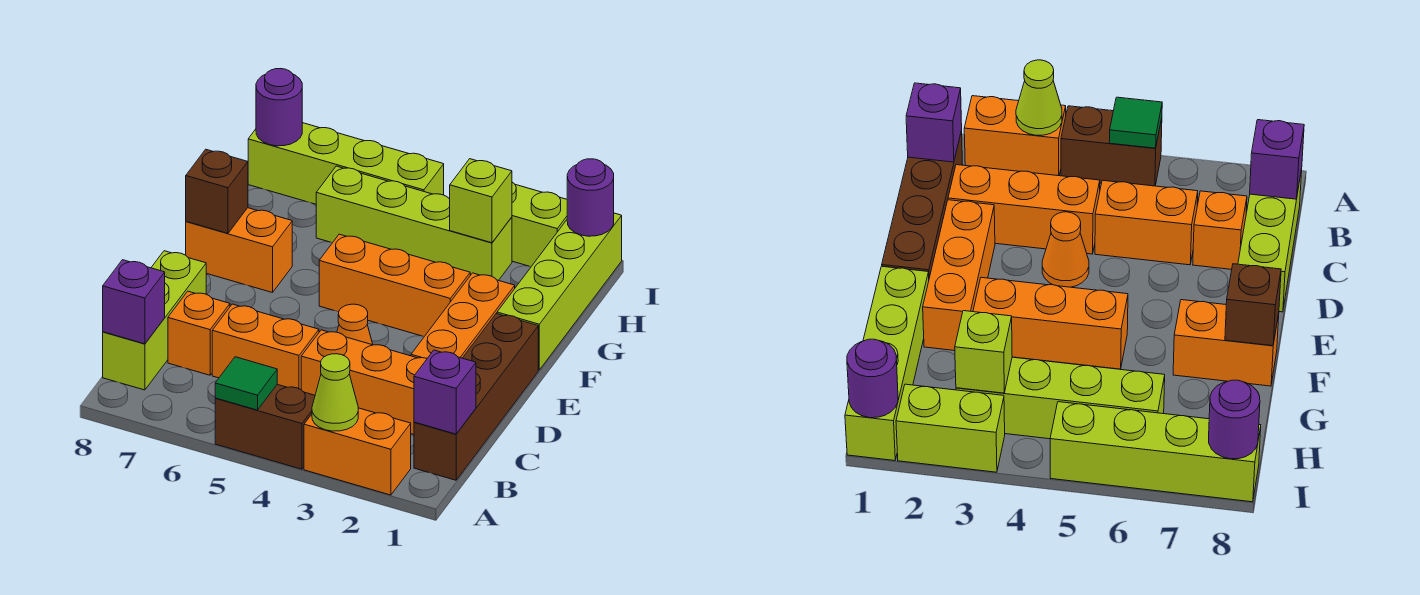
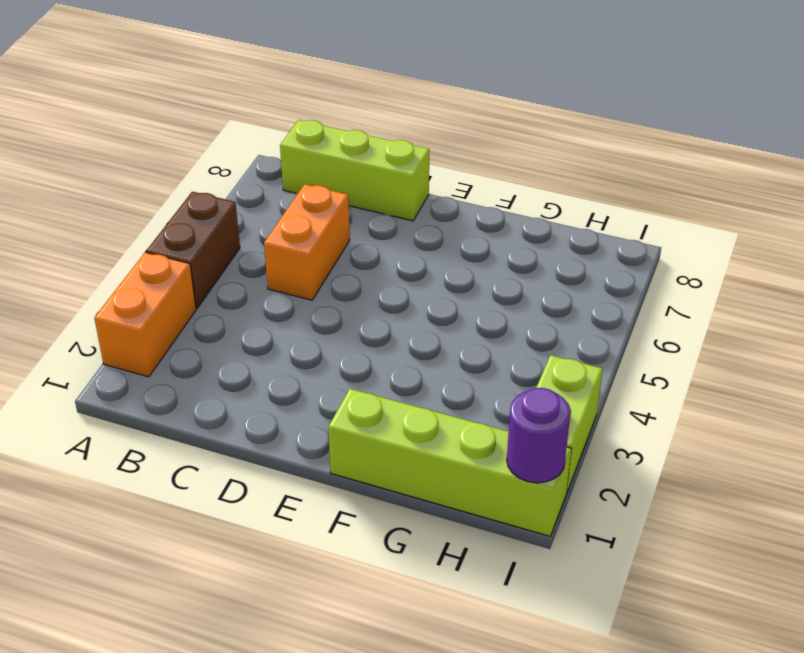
none -> brown 1x4 brick [414,314,538,480]
none -> orange 1x3 brick [301,330,427,434]
none -> orange 1x1 brick [168,291,230,375]

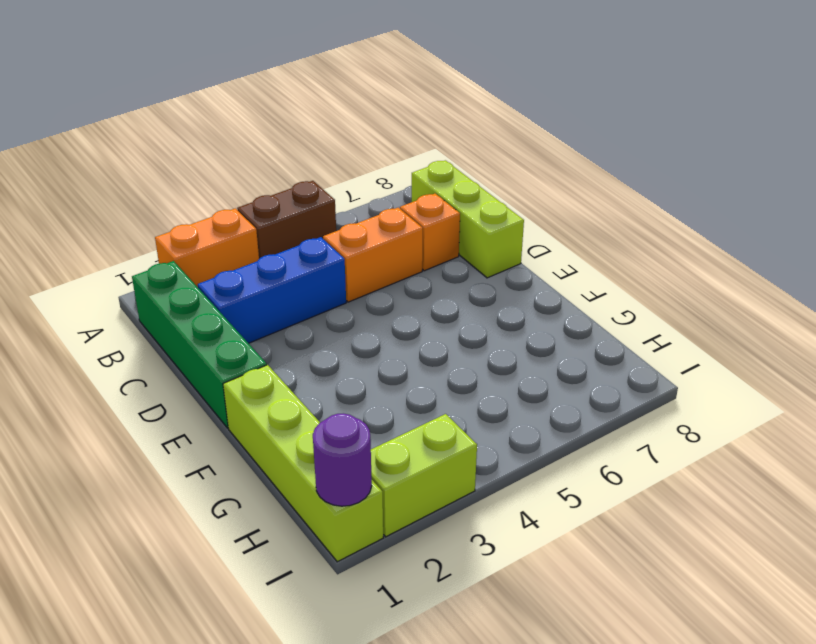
green 1x4 brick [132,261,267,428] -> brown 1x4 brick [414,314,538,480]
blue 1x3 brick [198,237,346,343] -> orange 1x3 brick [301,330,427,434]
none -> orange 1x3 brick [411,273,515,358]
none -> orange 1x1 cone [337,304,373,345]
none -> orange 1x3 brick [319,234,470,336]

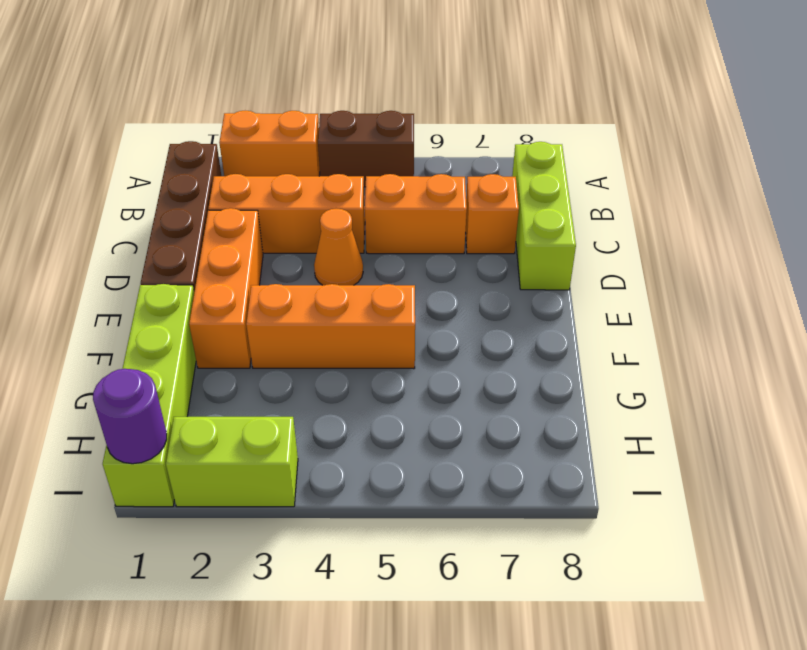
none -> orange 1x2 brick [186,208,292,293]
none -> lime 1x4 brick [316,166,512,280]
none -> lime 1x4 brick [248,123,444,204]

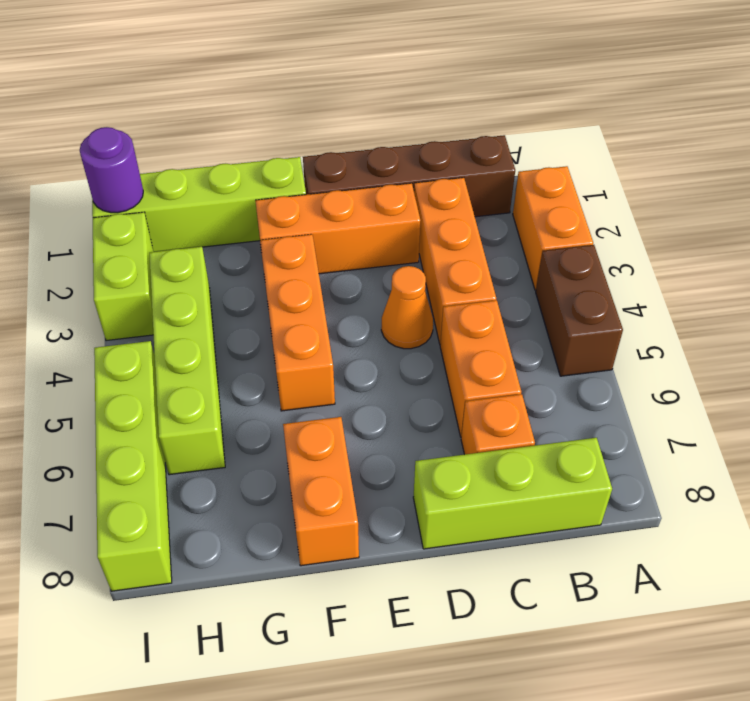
none -> lime 1x1 cone [312,354,358,431]
none -> green 1x1 tile [215,357,277,410]
none -> purple 1x1 brick [414,350,476,434]

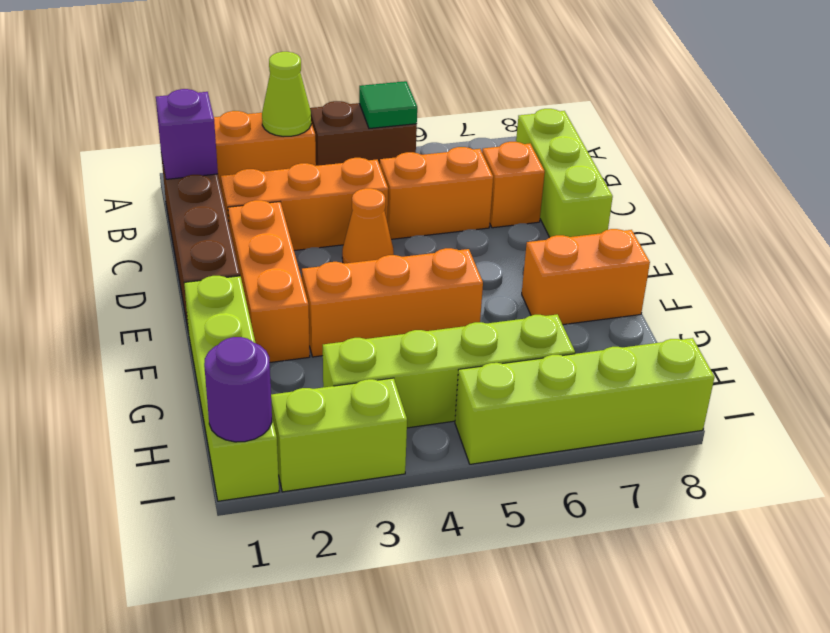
none -> purple 1x1 brick [103,260,165,344]
none -> brown 1x1 brick [186,149,248,233]
none -> lime 1x1 brick [450,159,512,243]

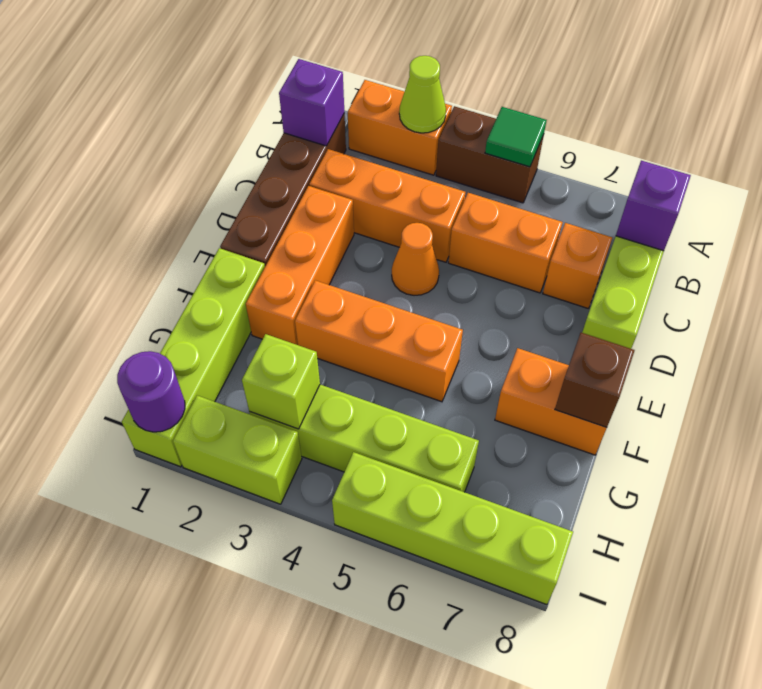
none -> purple 1x1 round brick [256,69,302,146]

